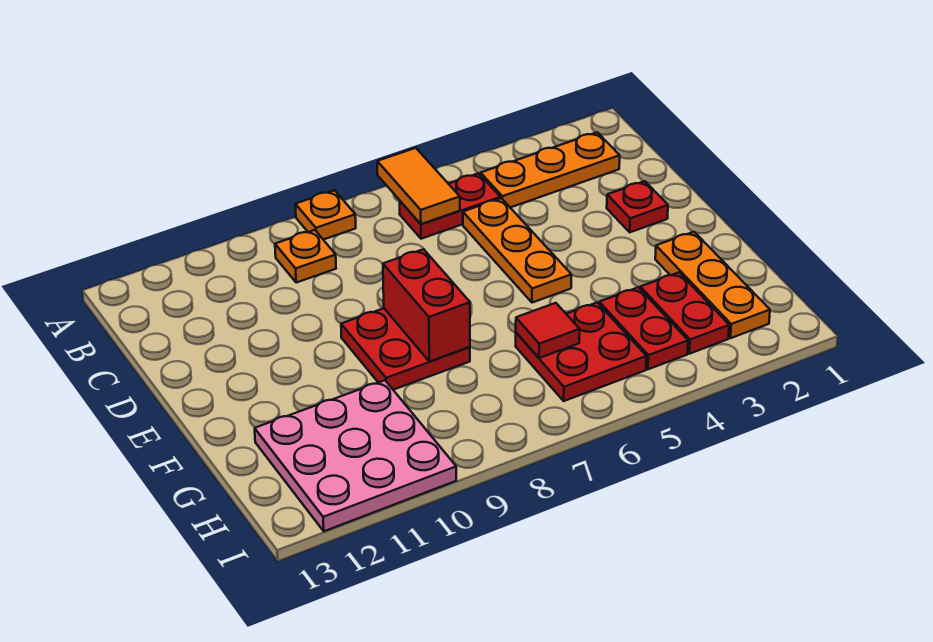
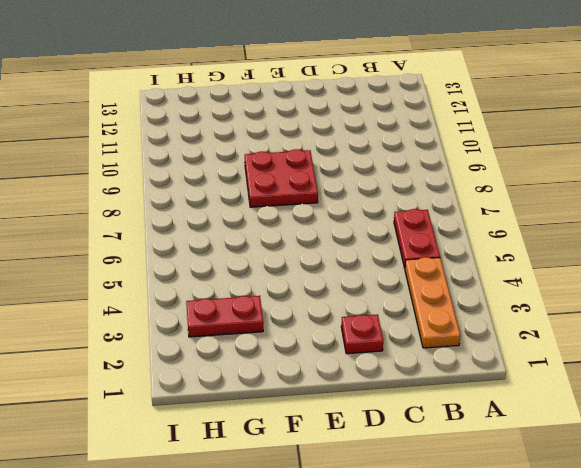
none -> orange 1x1 plate [295,190,356,240]
none -> orange 1x1 plate [275,230,336,283]
none -> orange 1x3 plate [463,198,571,303]

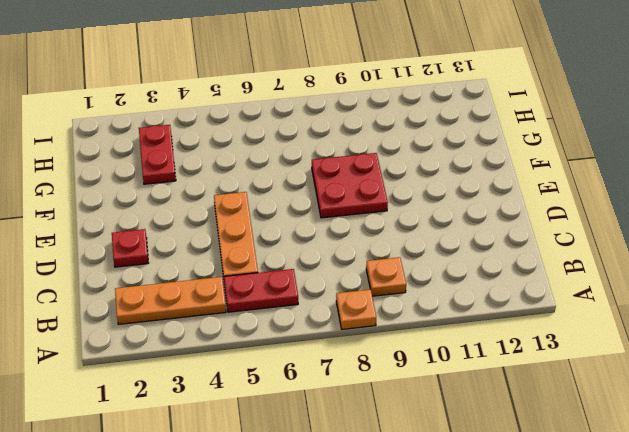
none -> orange 1x3 plate [655,232,770,338]
none -> red 1x2 plate [599,287,688,369]
none -> red 2x2 plate [516,303,646,401]

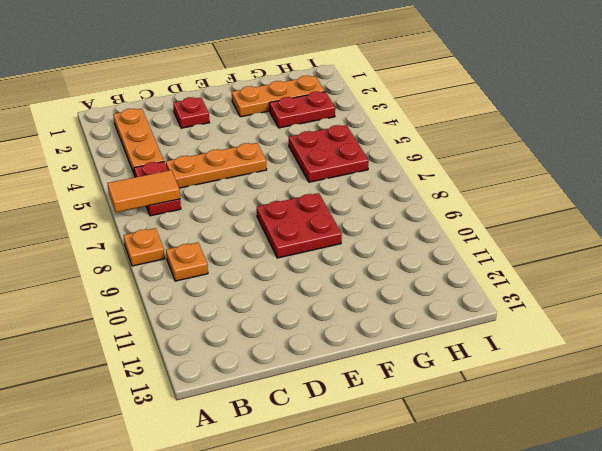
none -> red 1x2 plate [599,287,688,369]
none -> pink 3x3 plate [255,380,456,531]
none -> red 1x2 brick [383,249,470,361]

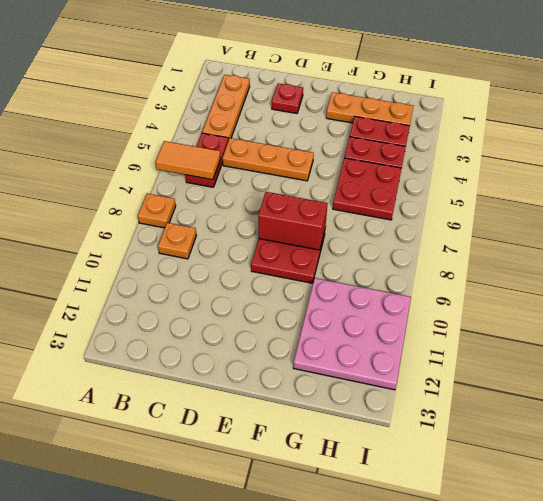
none -> red 1x1 tile [516,303,580,358]

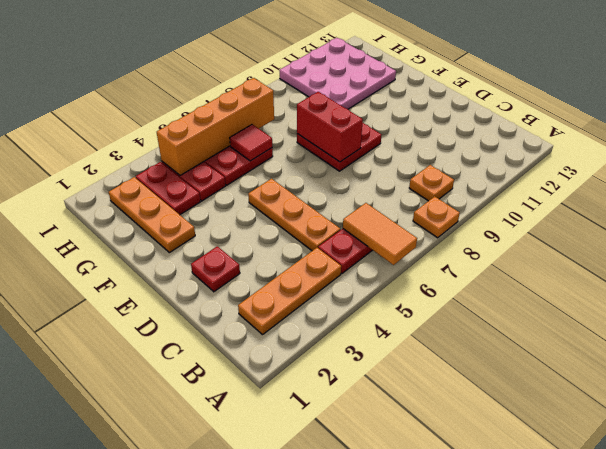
orange 1x4 brick [157,78,274,175] -> none

